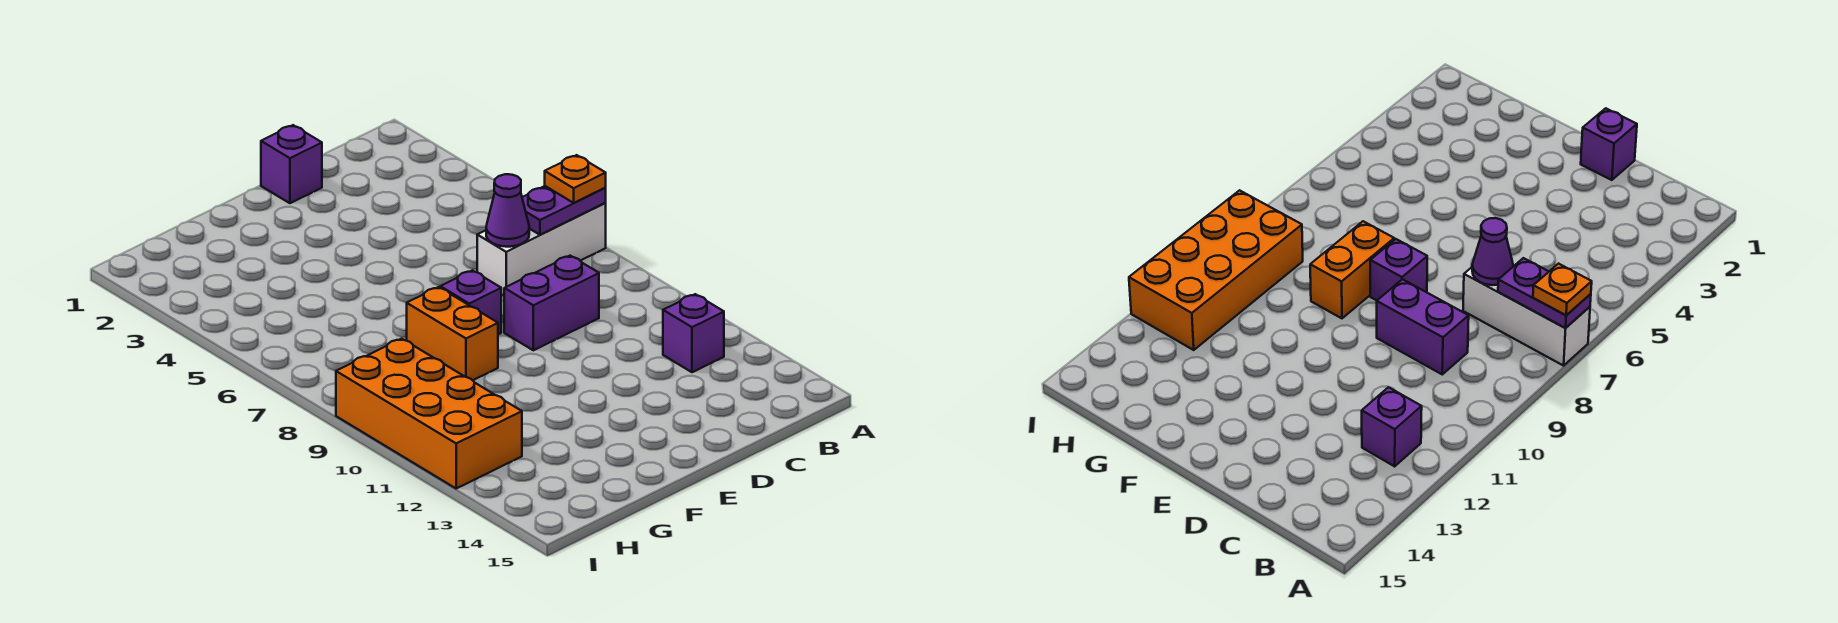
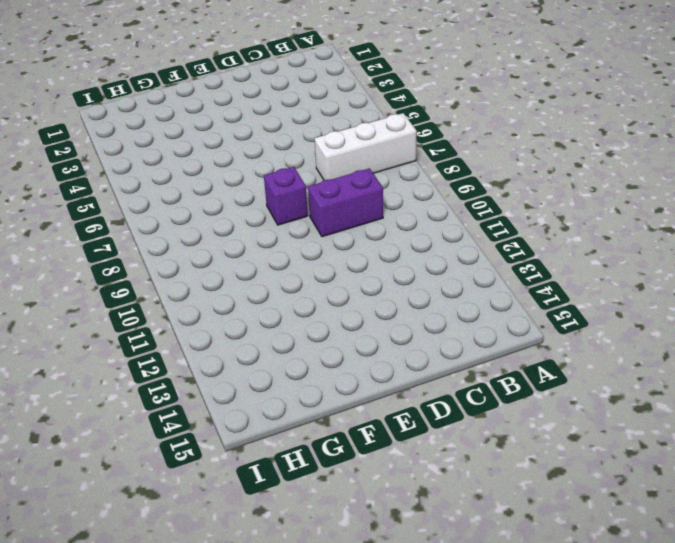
none -> purple 1x1 brick [663,294,724,372]
none -> purple 1x1 brick [261,125,322,203]

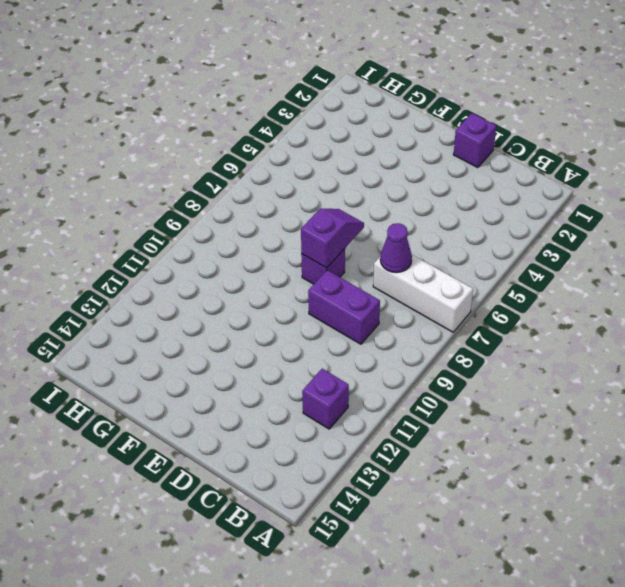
purple 1x2 slope [301,208,364,268] -> none
none -> orange 1x2 brick [407,287,498,380]
none -> orange 2x4 brick [336,339,522,488]

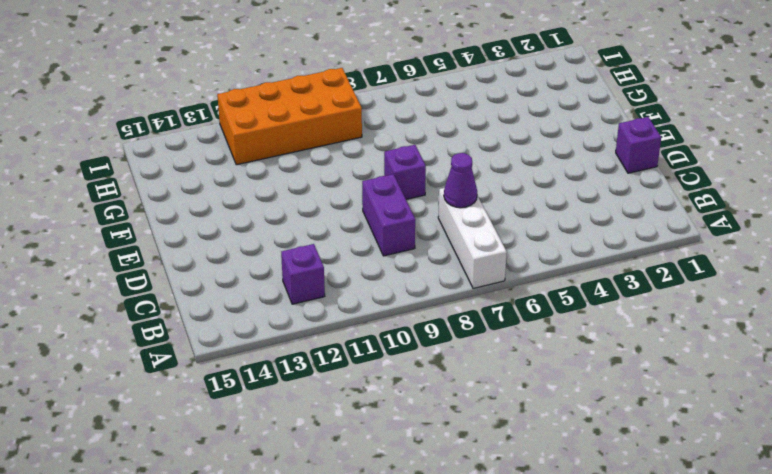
none -> orange 1x2 brick [407,287,498,380]
none -> purple 1x2 plate [522,186,606,235]

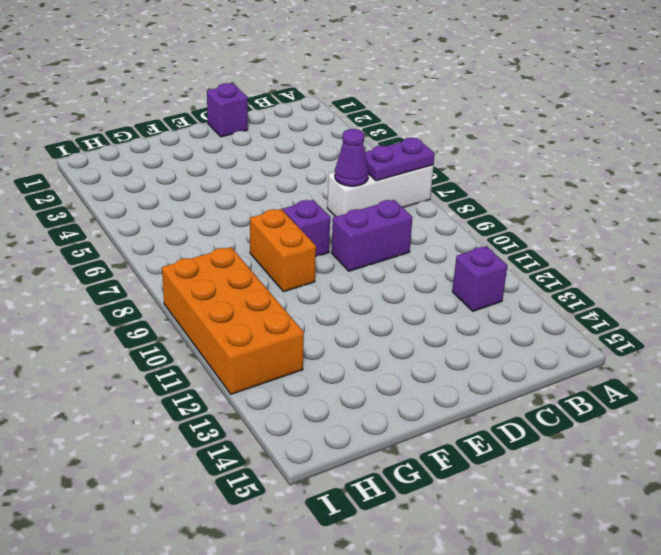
none -> orange 1x1 plate [545,155,606,203]

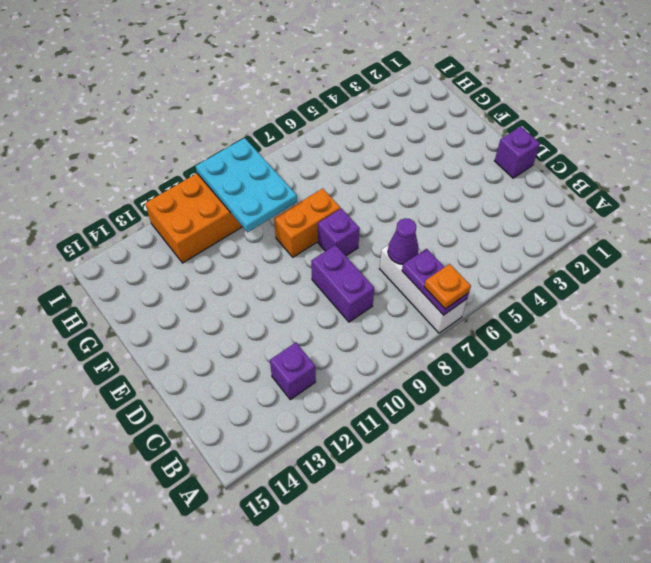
cyan 2x3 plate [196,138,297,232] -> none

